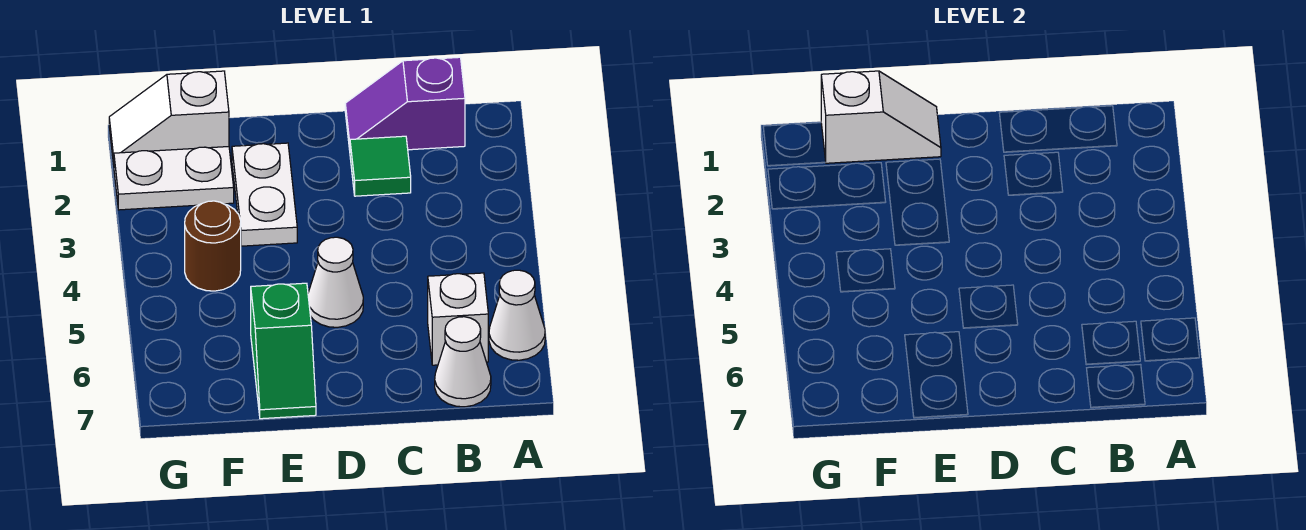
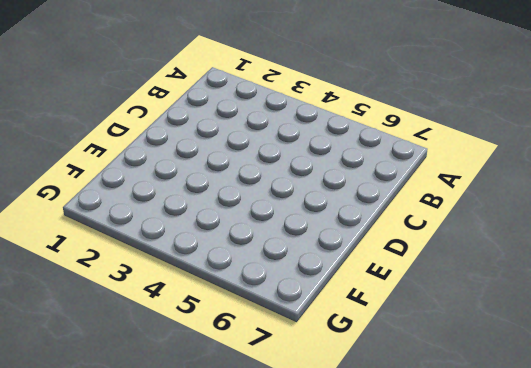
none -> white 1x1 cone [489,270,545,360]
none -> purple 1x2 slope [345,57,465,150]
none -> white 1x1 brick [428,273,488,365]

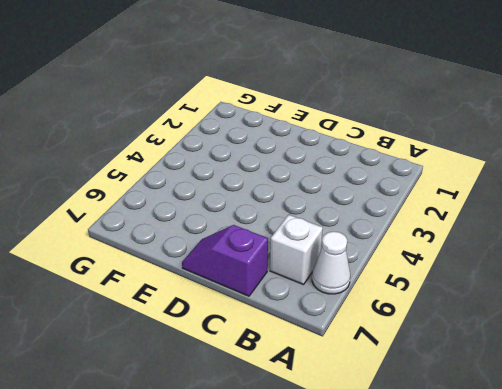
purple 1x2 slope [182,225,268,296] -> purple 1x2 slope moved to [345,57,465,150]
none -> white 1x1 cone [435,317,491,407]
none -> green 1x1 tile [350,136,411,196]
none -> white 1x1 cone [308,237,363,327]

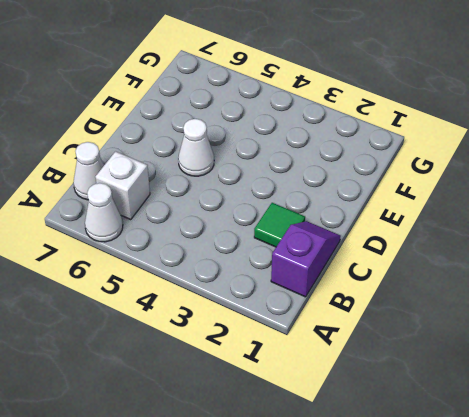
none -> white 1x2 plate [232,143,297,246]
none -> green 1x2 slope [251,283,316,419]
none -> white 1x2 slope [109,71,229,165]

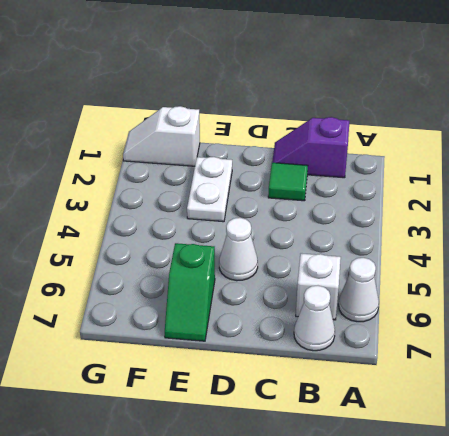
none -> white 1x2 plate [114,147,234,210]
none -> brown 1x1 round brick [185,201,241,291]
none -> white 1x2 slope [821,71,941,163]

